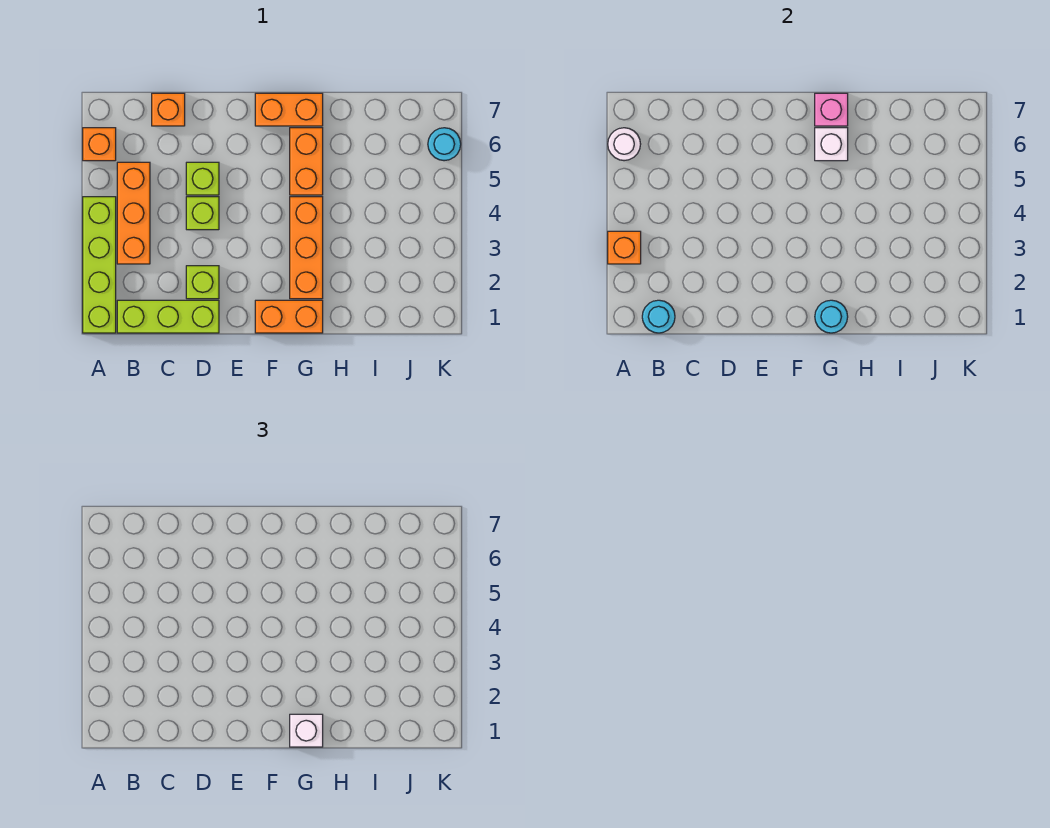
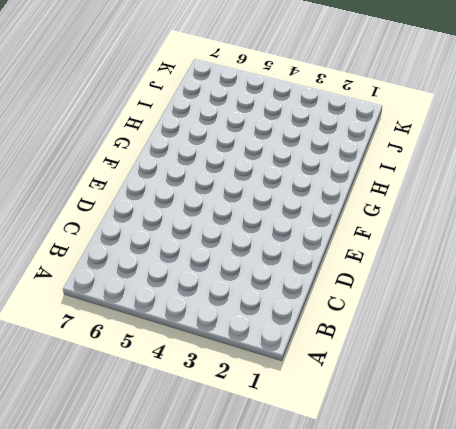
none -> lime 1x4 brick [83,197,116,333]
none -> orange 1x1 brick [83,128,116,161]
none -> lime 1x3 brick [117,300,219,333]

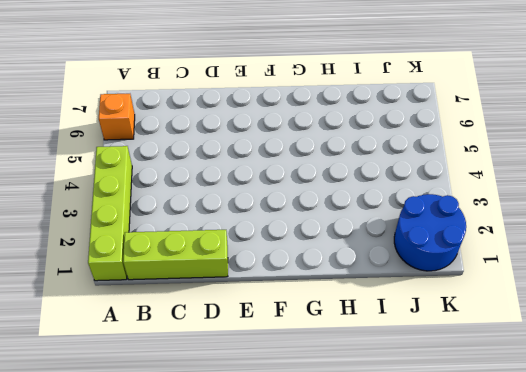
blue 2x2 round brick [394,194,466,271] -> none
none -> orange 1x3 brick [117,162,150,264]
none -> orange 1x1 brick [152,93,185,126]
none -> lime 1x1 brick [186,266,219,299]

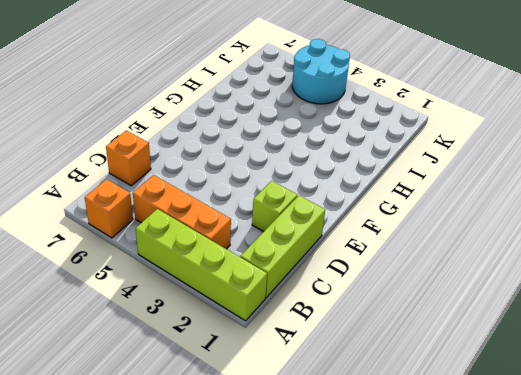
cyan 2x2 round brick [292,39,350,104] -> none
none -> lime 1x1 brick [186,197,219,230]
none -> lime 1x1 brick [186,162,219,195]
none -> orange 1x2 brick [255,300,323,333]

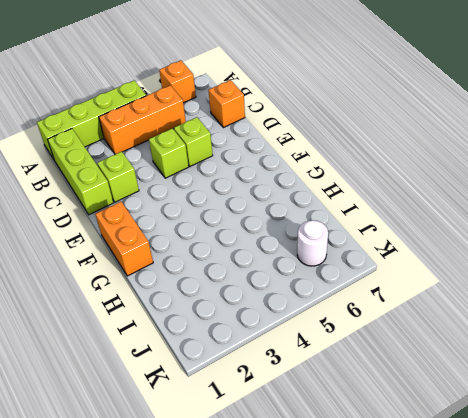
white 1x1 round brick [297,220,328,266] -> white 1x1 round brick moved to [608,128,641,161]
none -> orange 1x2 brick [255,93,323,126]
none -> orange 1x3 brick [290,197,323,299]
none -> orange 1x2 brick [290,128,323,195]

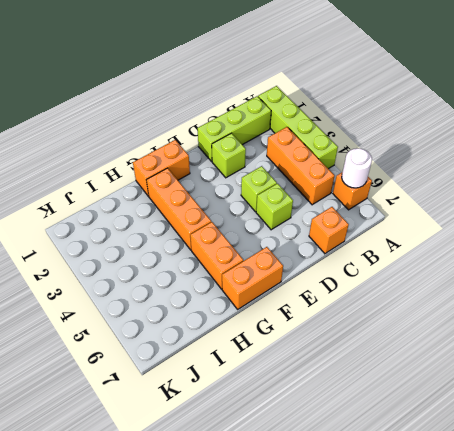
none -> cyan 1x1 round brick [428,128,461,161]
none -> orange 1x1 brick [608,231,641,264]
none -> cyan 1x1 round brick [642,300,675,333]

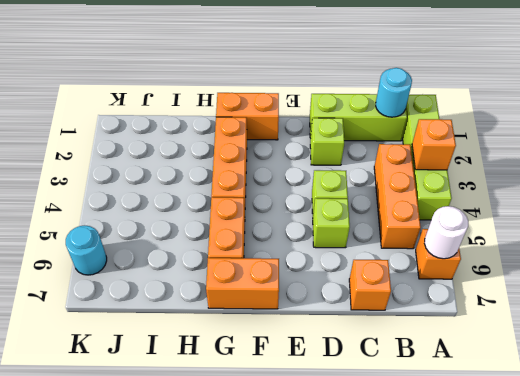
none -> cyan 1x1 round brick [815,300,848,333]
none -> white 1x1 brick [815,128,848,161]
none -> pink 1x1 brick [815,93,848,126]

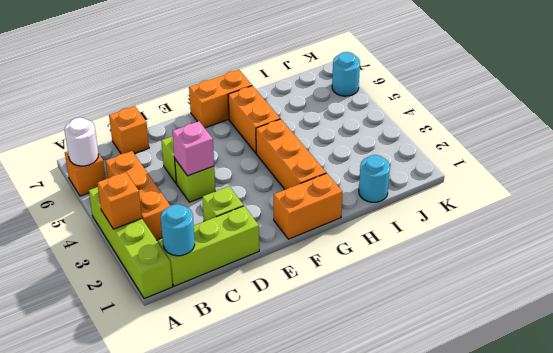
pink 1x1 brick [172,121,214,176] -> pink 1x1 brick moved to [815,93,848,126]
cyan 1x1 round brick [359,155,390,202] -> cyan 1x1 round brick moved to [815,300,848,333]
none -> white 1x1 brick [815,128,848,161]
none -> white 1x1 brick [290,714,323,747]

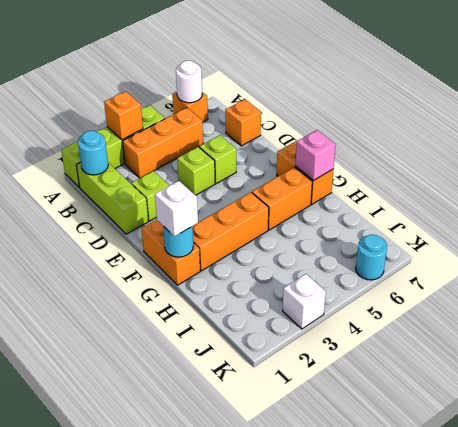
white 1x1 brick [283,274,326,329] -> white 1x1 brick moved to [815,128,848,161]

